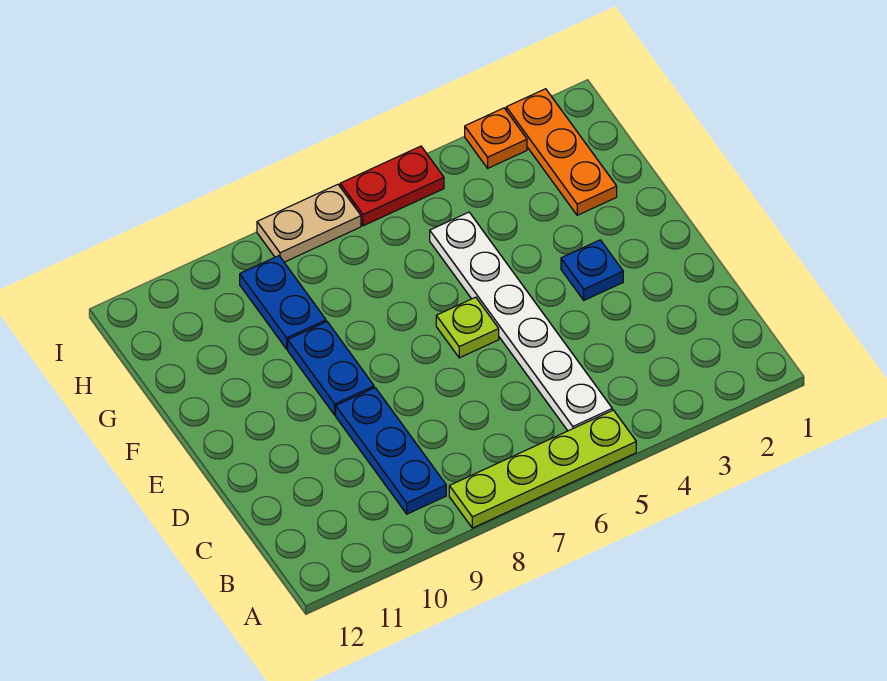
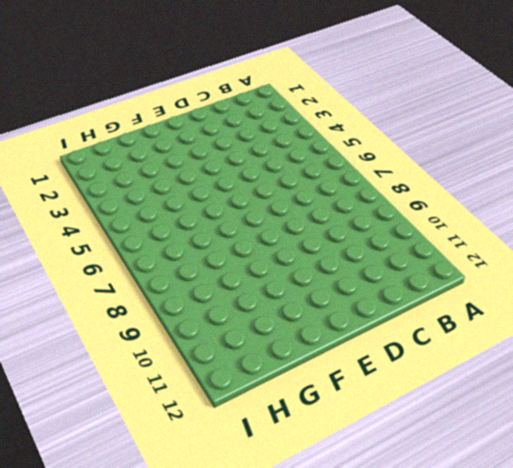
none -> lime 1x4 plate [449,410,636,528]
none -> white 1x6 plate [430,212,612,431]

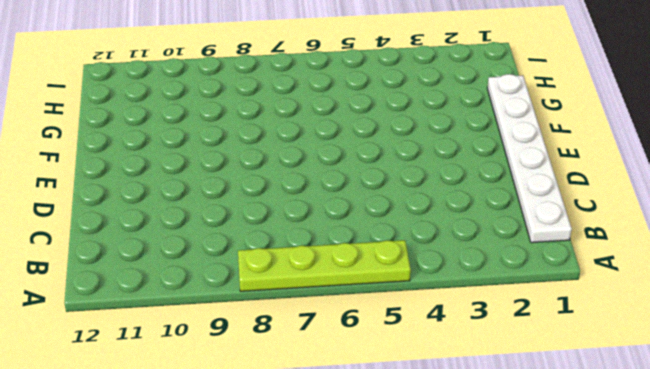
white 1x6 plate [487,74,572,243] -> white 1x6 plate moved to [430,212,612,431]
none -> blue 1x3 plate [336,388,446,514]
none -> blue 1x1 plate [561,240,623,300]

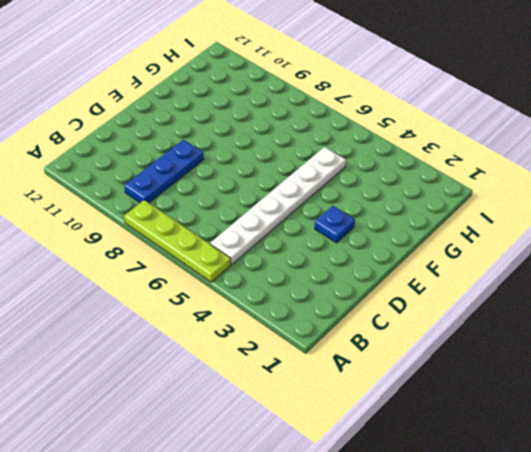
none -> lime 1x1 plate [436,297,499,358]
none -> blue 1x2 plate [288,322,374,415]

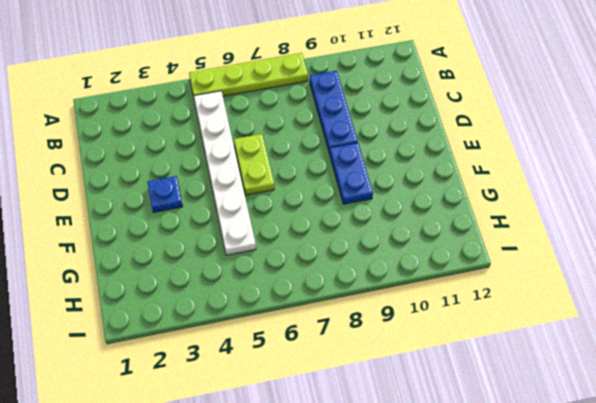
lime 1x2 plate [234,134,274,195] -> lime 1x1 plate [436,297,499,358]
none -> orange 1x3 plate [506,89,617,215]
none -> blue 1x2 plate [240,256,326,349]

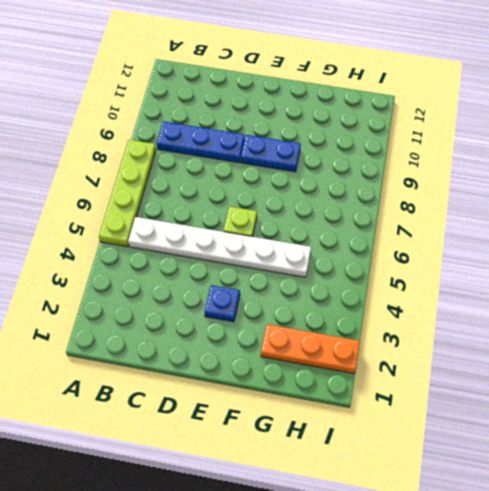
none -> blue 1x2 plate [240,256,326,349]
none -> orange 1x1 plate [465,108,527,168]

